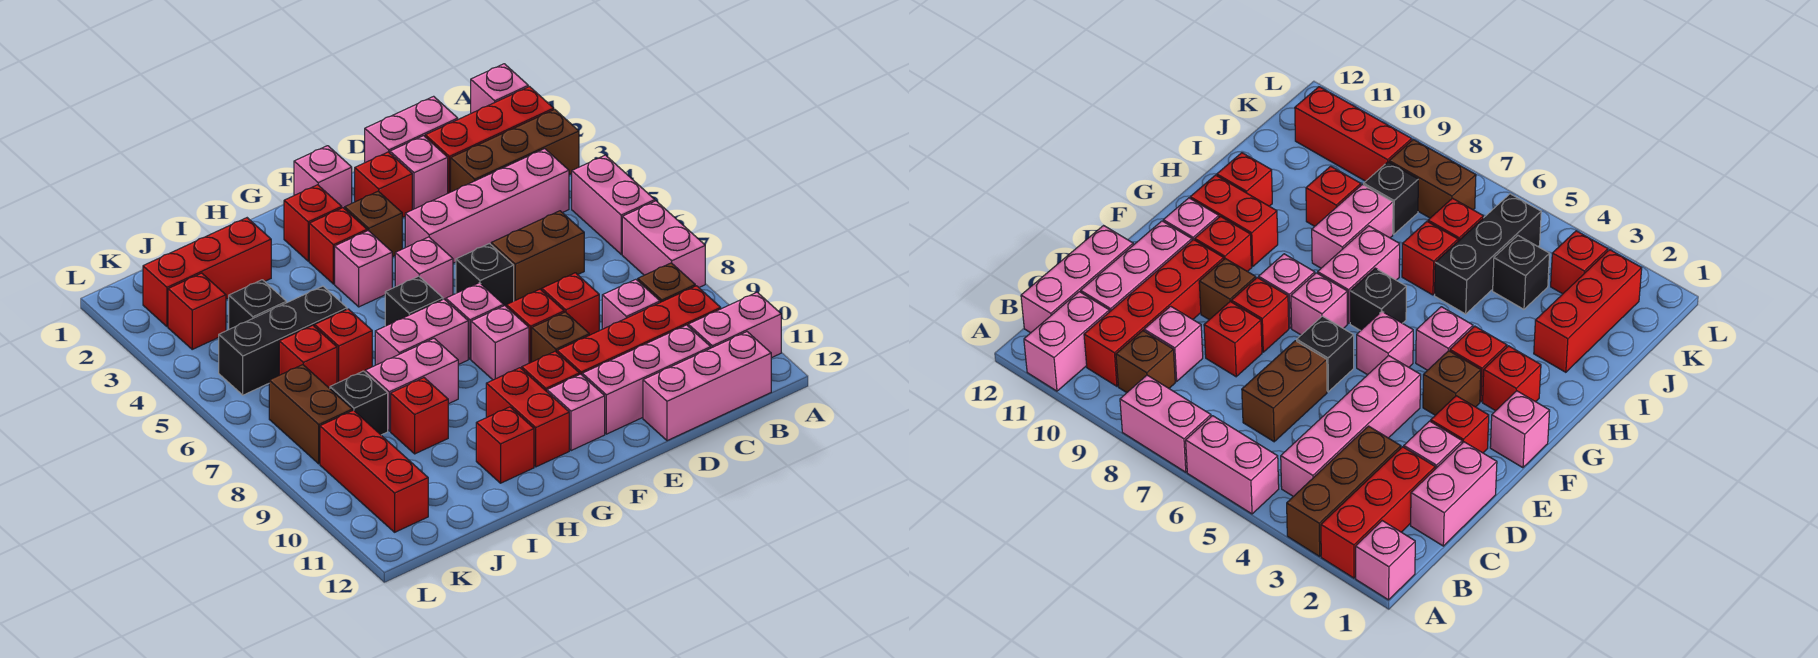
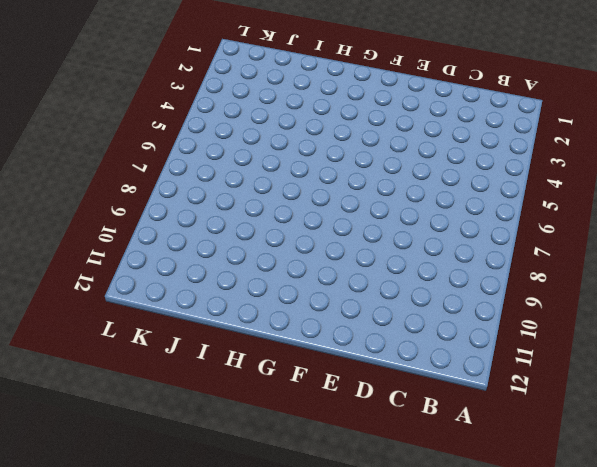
none -> pink 1x1 brick [471,64,528,113]
none -> red 1x3 brick [425,87,554,193]
none -> brown 1x3 brick [451,109,579,192]
none -> pink 1x2 brick [572,155,655,254]

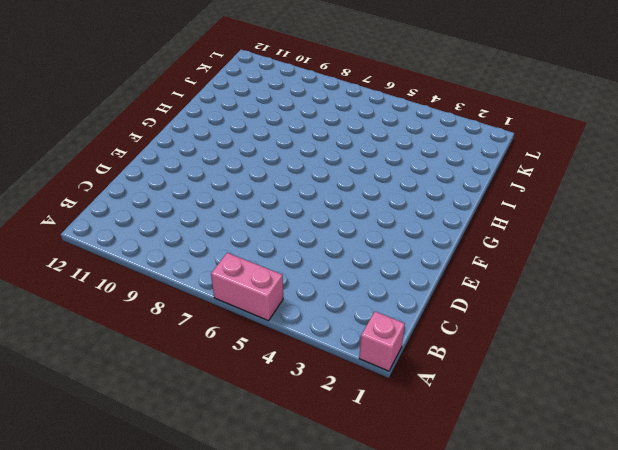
none -> red 1x3 brick [425,87,554,193]
none -> brown 1x3 brick [451,109,579,192]
none -> pink 1x2 brick [622,201,705,287]
none -> pink 1x2 brick [688,292,781,358]

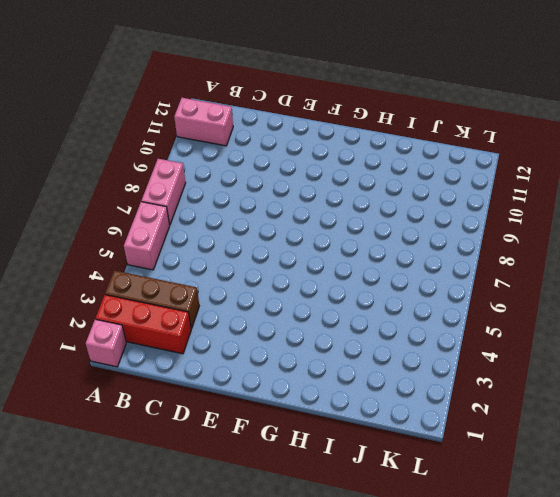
none -> pink 1x4 brick [405,149,569,263]
none -> brown 1x1 brick [638,263,695,302]
none -> red 1x4 brick [557,286,721,375]
none -> pink 1x3 brick [643,332,771,441]

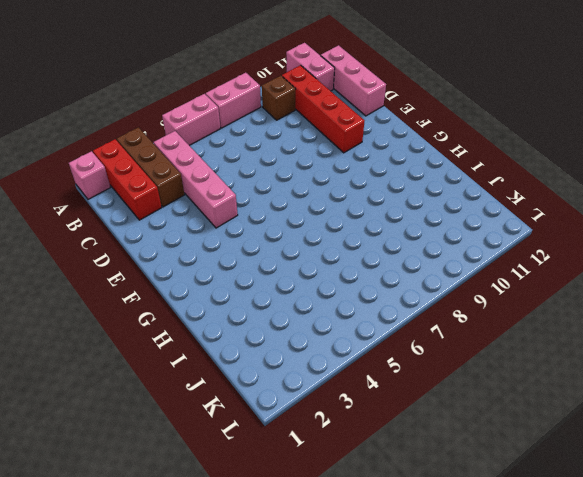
none -> pink 1x2 brick [365,96,458,163]
none -> brown 1x2 brick [491,211,584,301]
none -> pink 1x1 brick [602,279,660,329]
none -> pink 1x3 brick [582,325,711,434]

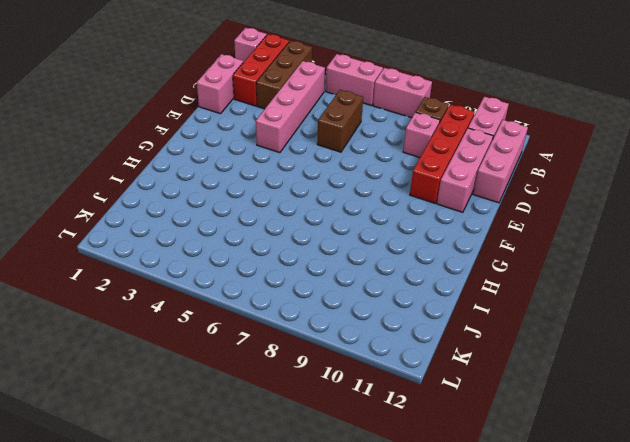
none -> pink 1x1 brick [390,136,448,210]
none -> red 1x1 brick [542,273,599,335]
none -> red 1x1 brick [355,152,412,218]
none -> black 1x1 brick [456,244,514,306]

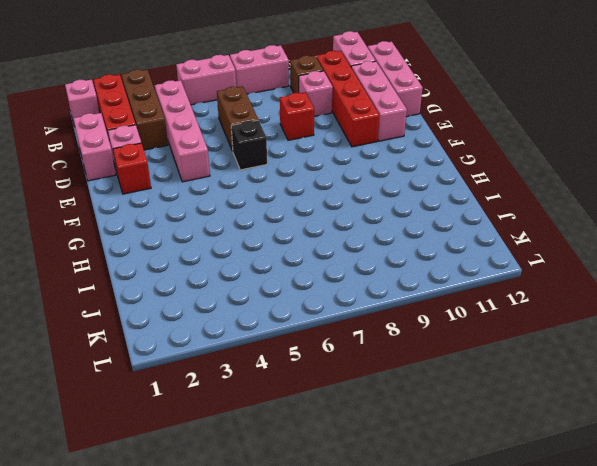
none -> red 1x1 brick [506,289,564,363]
none -> brown 1x1 brick [532,312,589,362]
none -> pink 1x1 brick [294,146,352,209]
none -> brown 1x1 brick [345,191,402,257]

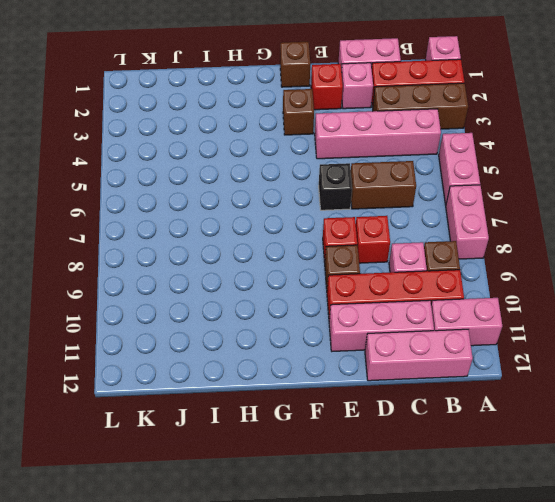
brown 1x1 brick [280,42,310,87] -> pink 1x1 brick [294,146,352,209]
none -> pink 1x1 brick [395,237,453,300]
none -> pink 1x1 brick [446,283,504,359]
none -> pink 1x1 brick [471,306,529,380]
none -> red 1x1 brick [522,351,579,391]

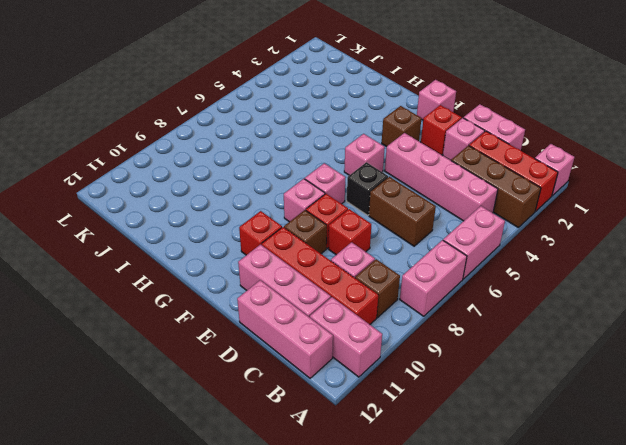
none -> pink 1x1 brick [547,374,605,451]
none -> red 1x1 brick [284,185,342,261]
none -> red 1x1 brick [309,208,367,284]
none -> pink 1x1 brick [335,231,392,307]

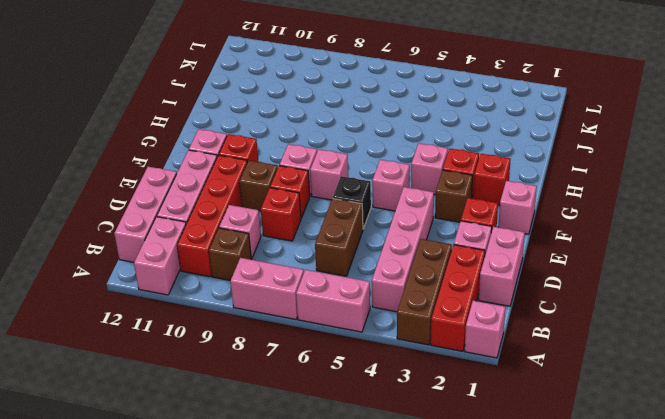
none -> black 1x1 brick [385,276,443,326]
none -> pink 1x2 brick [375,299,468,365]
none -> red 1x2 brick [486,368,569,467]
none -> pink 1x2 brick [365,339,458,431]

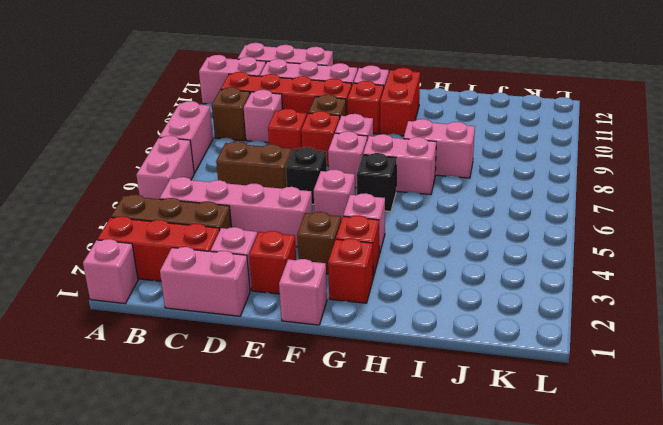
none -> red 1x1 brick [476,407,534,483]
none -> red 1x3 brick [143,218,271,327]
none -> black 1x3 brick [219,286,347,395]
none -> red 1x1 brick [315,309,372,383]

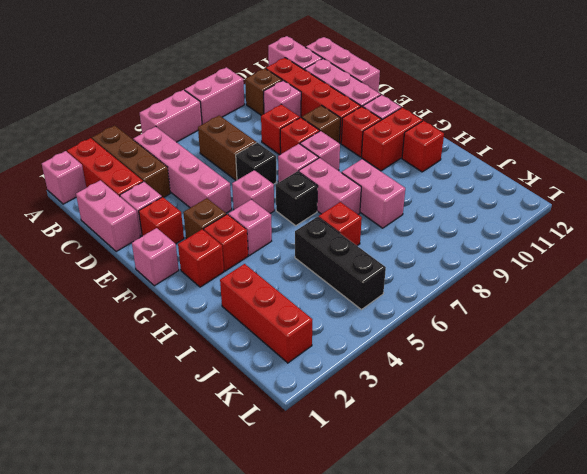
none -> red 1x1 brick [391,378,448,454]
none -> black 1x1 brick [229,280,286,329]
none -> red 1x1 brick [279,325,337,388]
none -> black 1x1 brick [330,371,388,435]

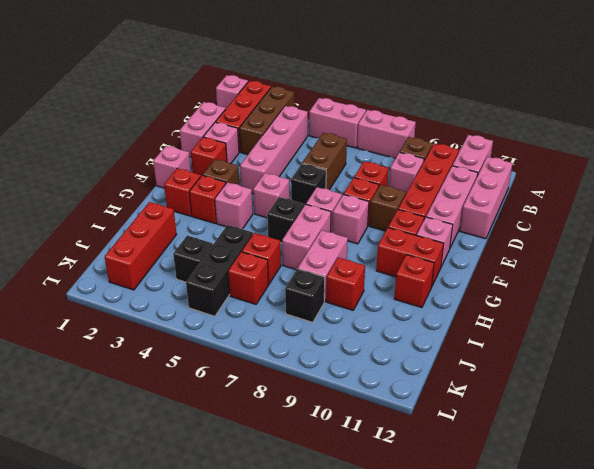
none -> red 1x1 brick [168,273,226,349]
none -> brown 1x2 brick [269,365,352,464]
none -> red 1x3 brick [320,410,428,532]

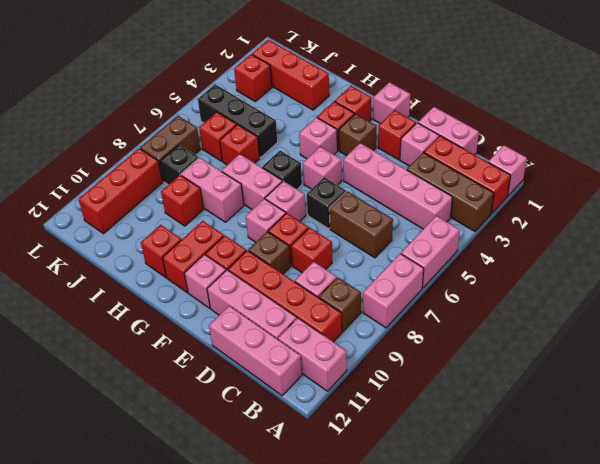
none -> black 1x1 brick [229,280,286,329]

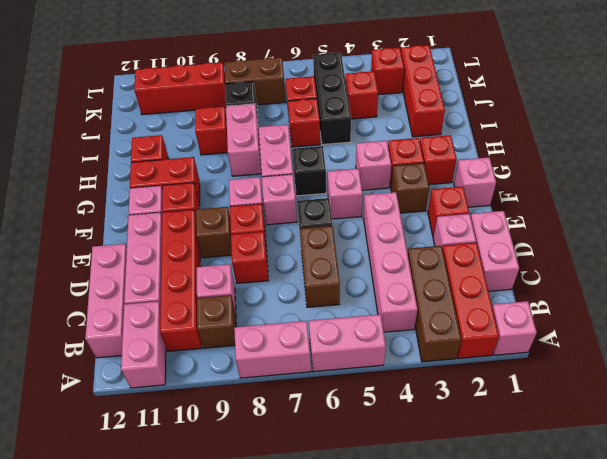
red 1x1 brick [346,71,378,119] -> black 1x1 brick [229,280,286,329]

